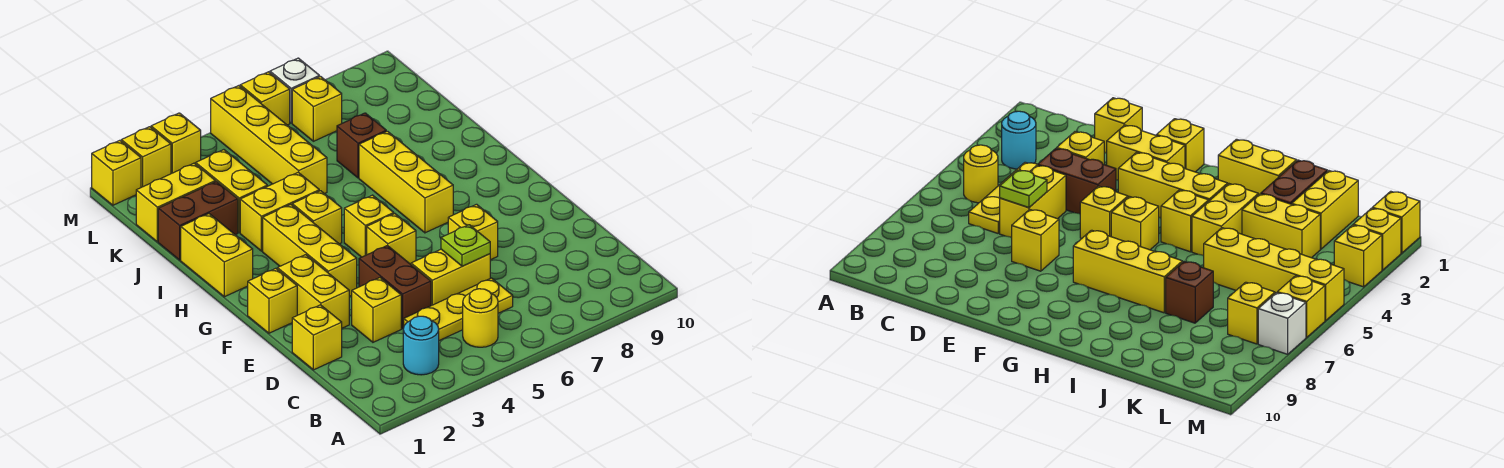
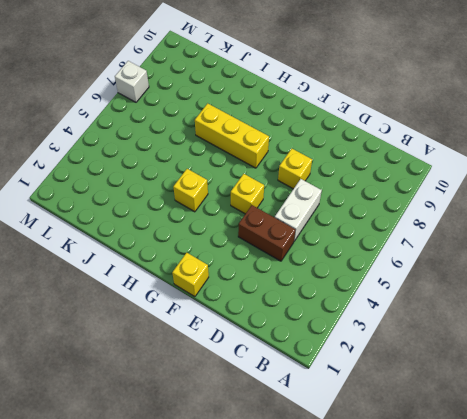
white 1x2 brick [275,179,322,241] -> yellow 1x2 brick [411,249,490,306]
none -> cyan 1x1 round brick [403,316,439,375]
none -> yellow 1x1 round brick [463,289,498,347]
none -> yellow 1x3 plate [404,278,513,340]

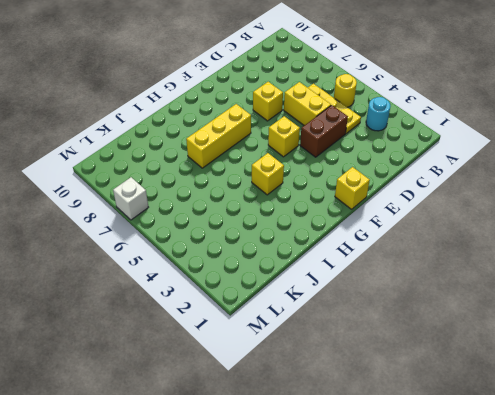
none -> yellow 1x1 brick [292,305,342,370]
none -> yellow 1x1 brick [352,278,401,342]
none -> yellow 1x2 brick [277,255,349,328]

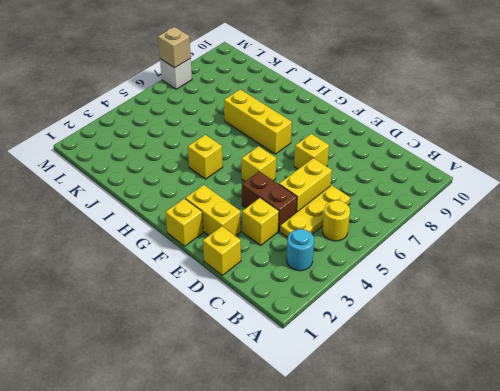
tan 1x1 brick [158,27,191,68] -> none
none -> yellow 1x3 brick [263,204,357,296]
none -> yellow 1x1 brick [344,195,394,257]
none -> yellow 1x2 brick [181,214,253,297]

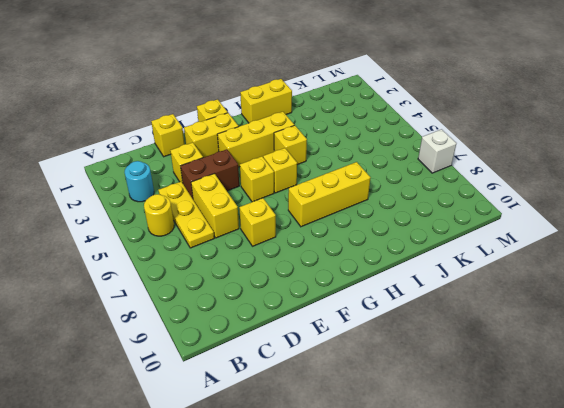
none -> yellow 1x2 brick [240,172,319,251]
none -> brown 1x2 brick [158,182,238,260]
none -> yellow 1x2 brick [196,150,267,233]

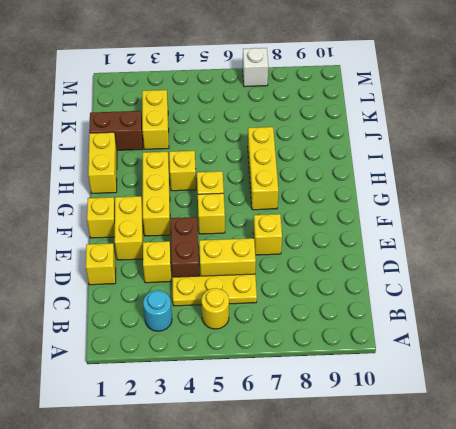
none -> yellow 1x2 brick [240,172,319,251]
none -> yellow 1x4 brick [211,86,327,194]
none -> brown 1x1 brick [337,113,386,178]

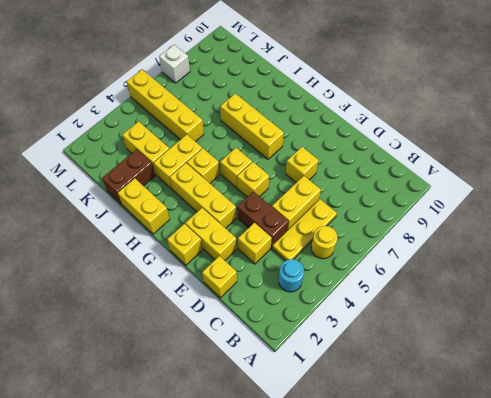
none -> brown 1x1 brick [337,113,386,178]
none -> yellow 1x2 brick [136,163,215,242]
none -> yellow 1x1 brick [292,76,342,141]

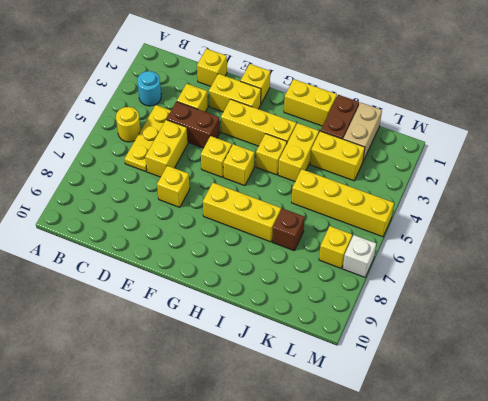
tan 1x2 brick [343,103,382,161] -> yellow 1x2 brick [136,163,215,242]
none -> yellow 1x1 brick [92,140,141,205]
none -> yellow 1x1 brick [121,127,171,187]
none -> yellow 1x1 brick [151,113,201,174]

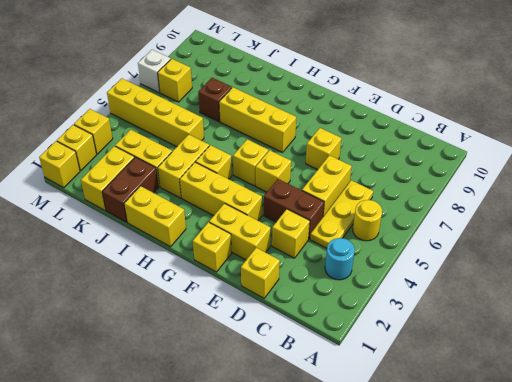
none -> yellow 1x1 brick [240,72,290,125]
none -> lime 1x1 plate [441,225,490,266]

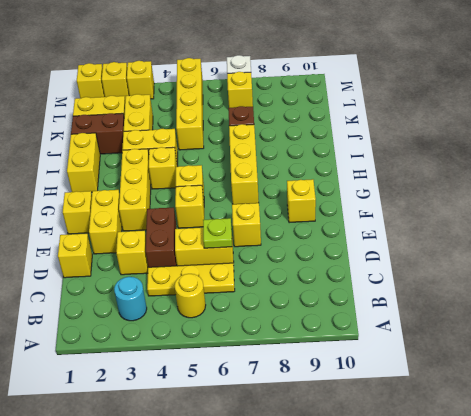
yellow 1x1 brick [287,179,316,223] -> yellow 1x1 brick moved to [240,72,290,125]

